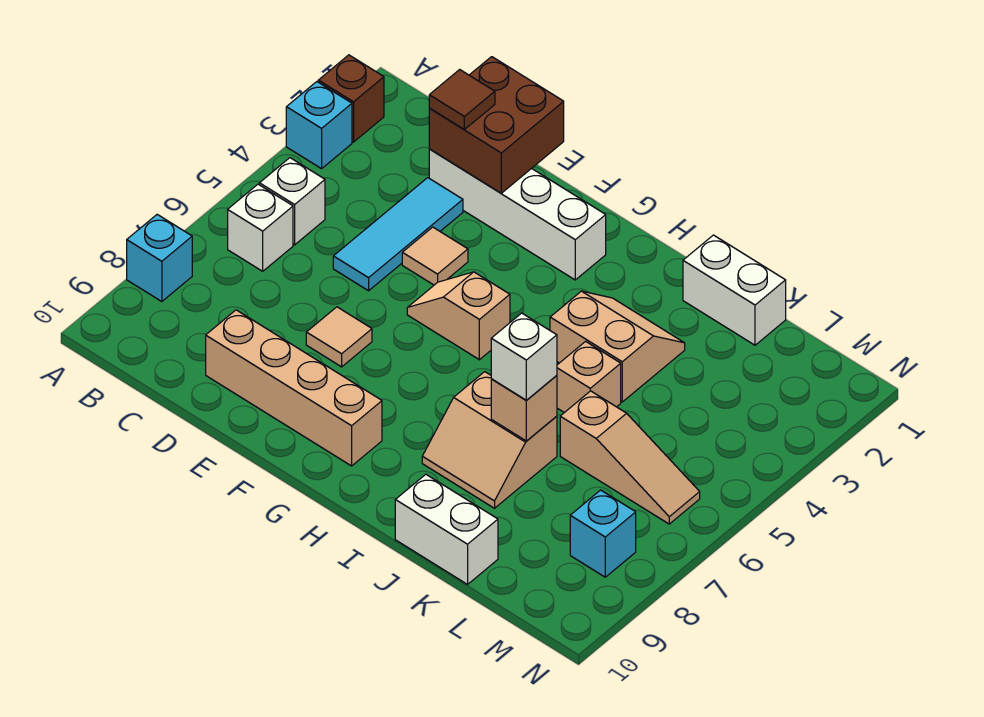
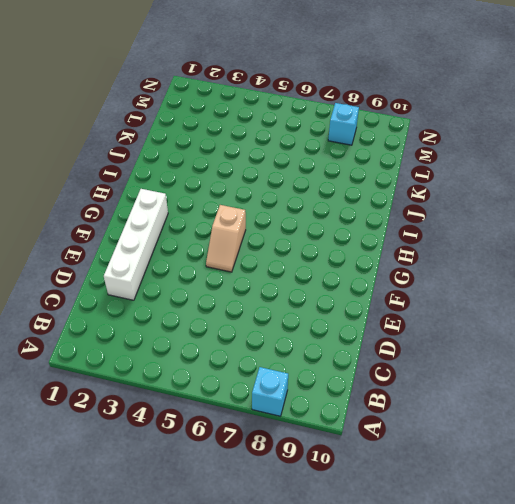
none -> brown 1x1 brick [318,55,384,142]
none -> cyan 1x1 brick [286,82,352,169]
none -> white 1x1 brick [259,158,325,245]

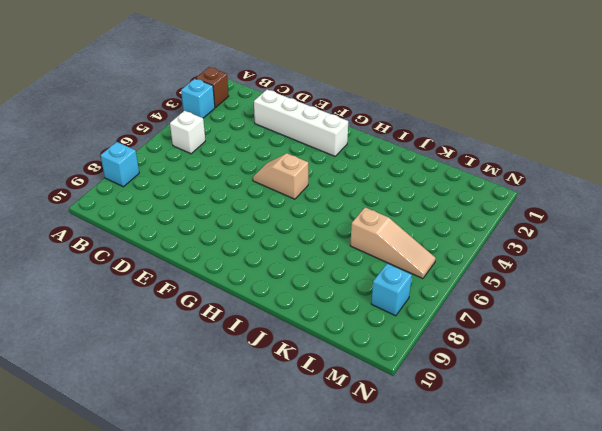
none -> white 1x1 brick [228,184,293,271]
none -> cyan 1x3 tile [333,178,463,291]
none -> tan 1x4 brick [206,310,382,466]

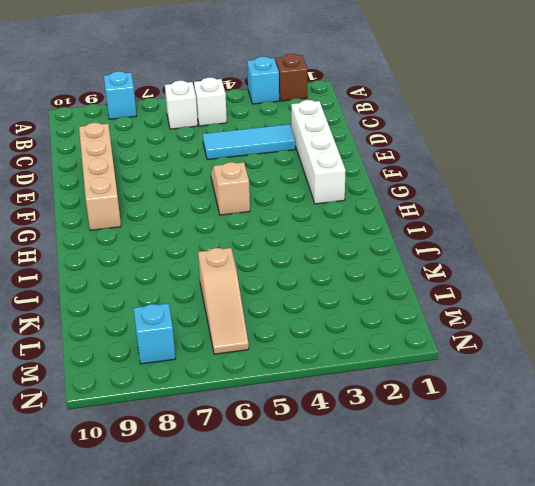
none -> tan 1x1 tile [402,227,468,285]
none -> tan 1x1 tile [306,307,372,367]
none -> tan 2x2 slope [550,291,685,402]

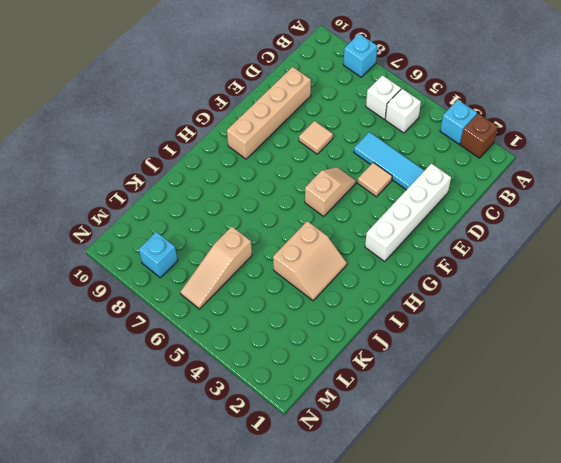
none -> tan 2x2 slope [422,372,557,508]
none -> white 1x2 brick [683,235,786,345]
none -> tan 1x1 brick [557,341,621,413]

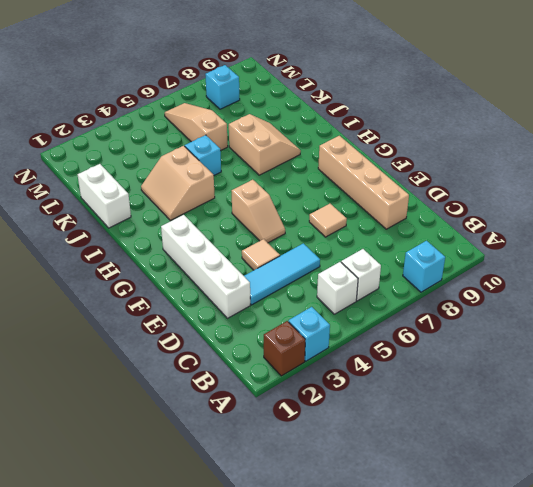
cyan 1x1 brick [185,135,221,175] -> tan 1x1 brick [557,341,621,413]
none -> white 1x2 brick [395,474,498,584]
none -> brown 2x2 brick [429,57,564,193]
none -> tan 1x1 brick [491,376,557,441]

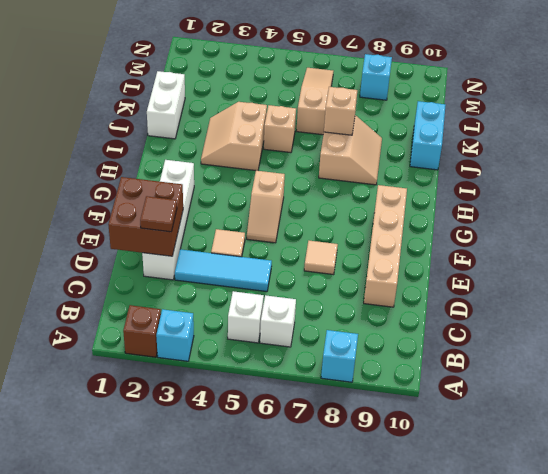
cyan 1x2 brick [410,101,446,170] -> white 1x2 brick [395,474,498,584]
none -> white 1x1 brick [491,313,557,400]

